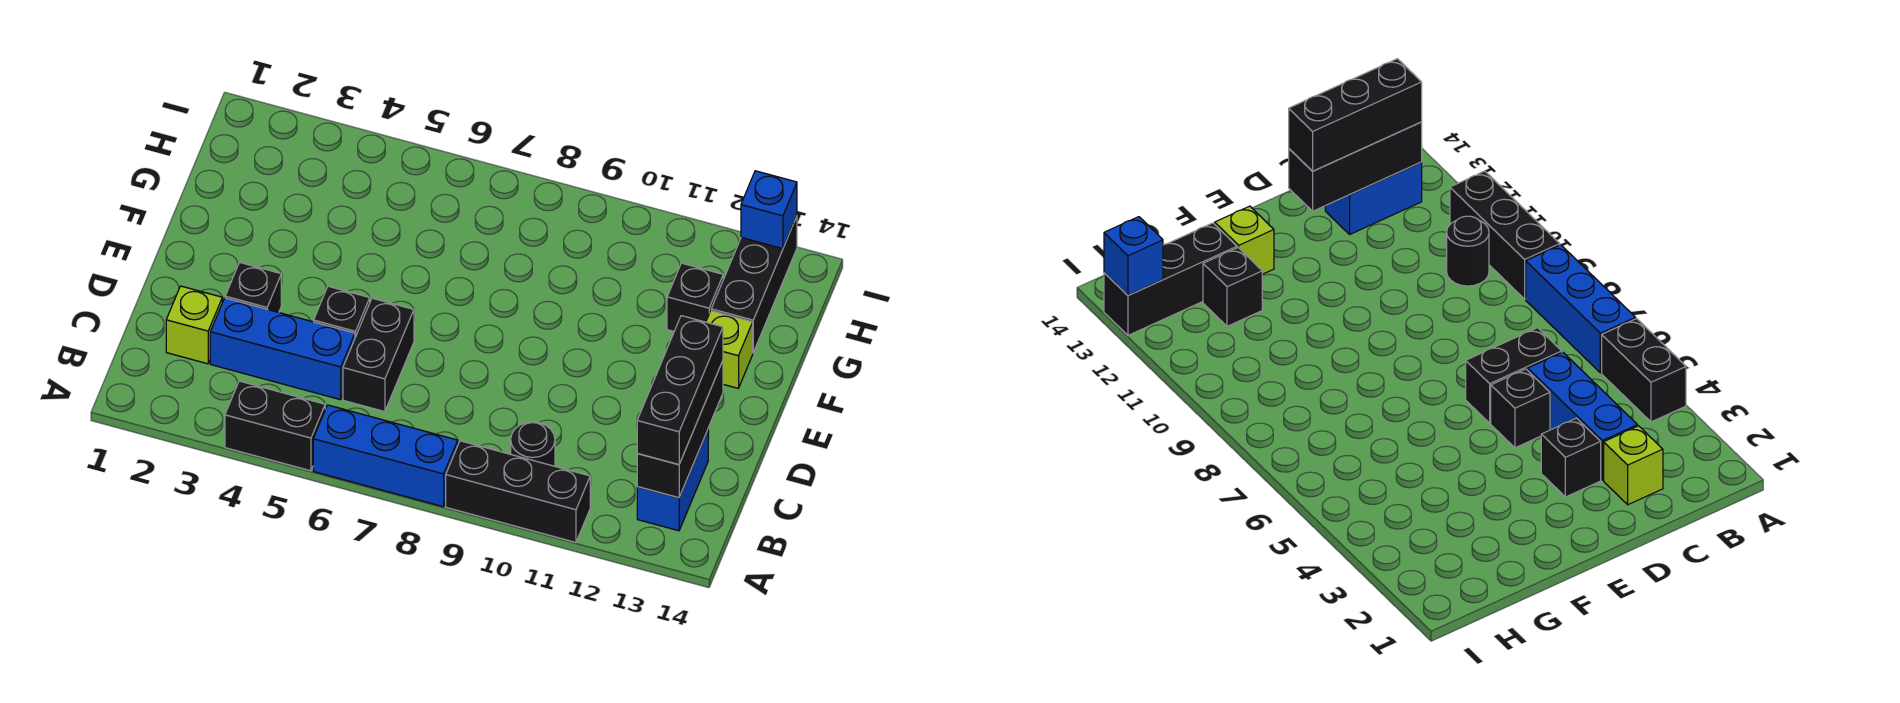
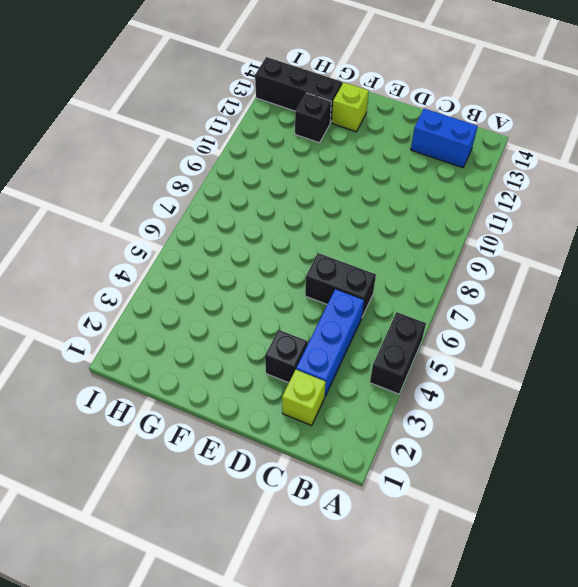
none -> blue 1x3 brick [313,405,458,507]
none -> black 1x3 brick [446,441,590,542]
none -> black 1x1 round brick [511,422,555,466]

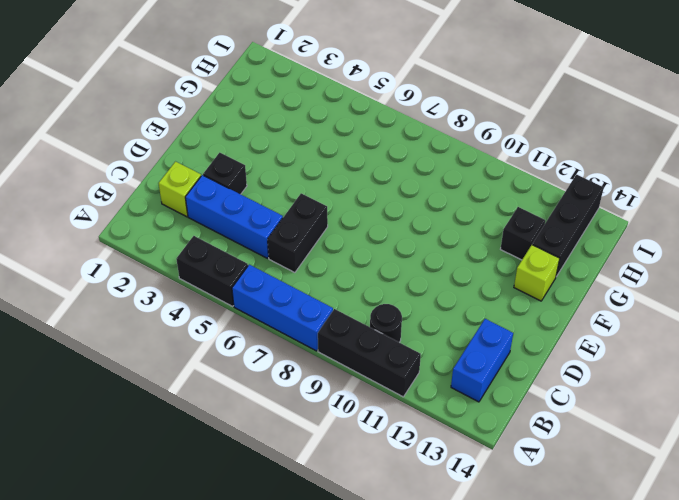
none -> black 1x1 brick [314,286,370,337]
none -> black 1x3 brick [637,361,723,498]
none -> blue 1x1 brick [741,171,797,249]

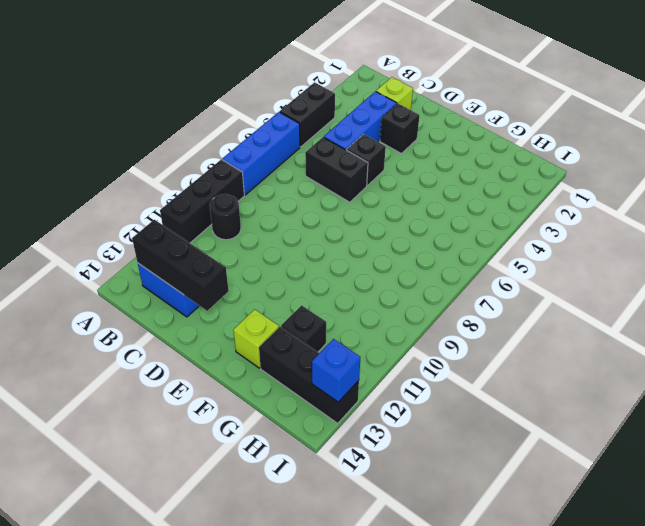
none -> black 1x3 brick [637,316,723,465]

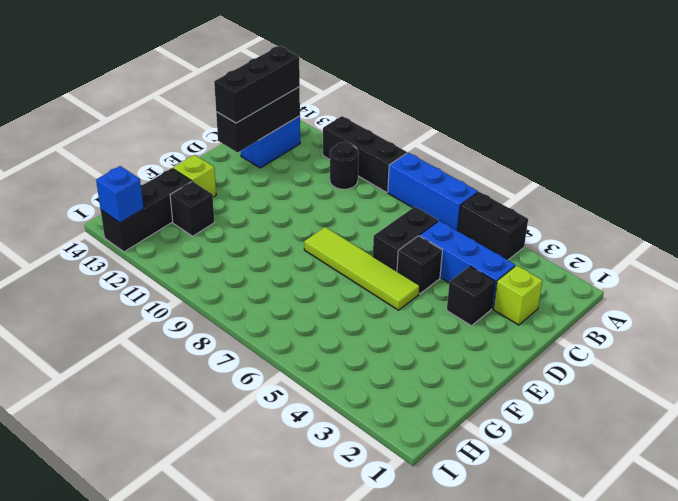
lime 1x4 tile [304,227,420,310] -> none

